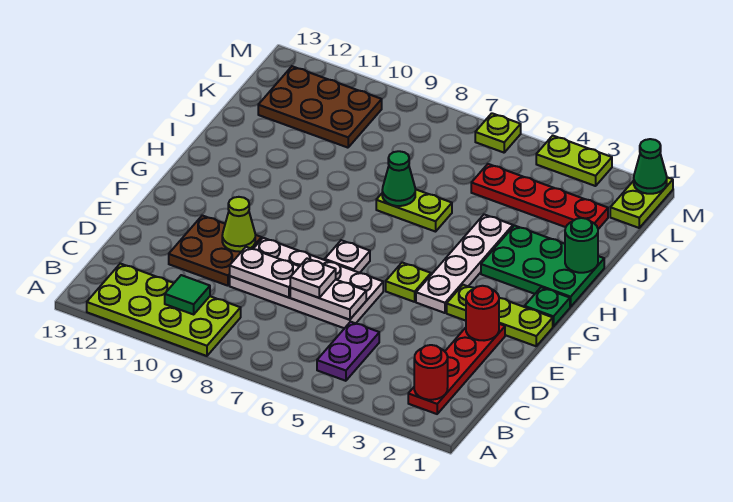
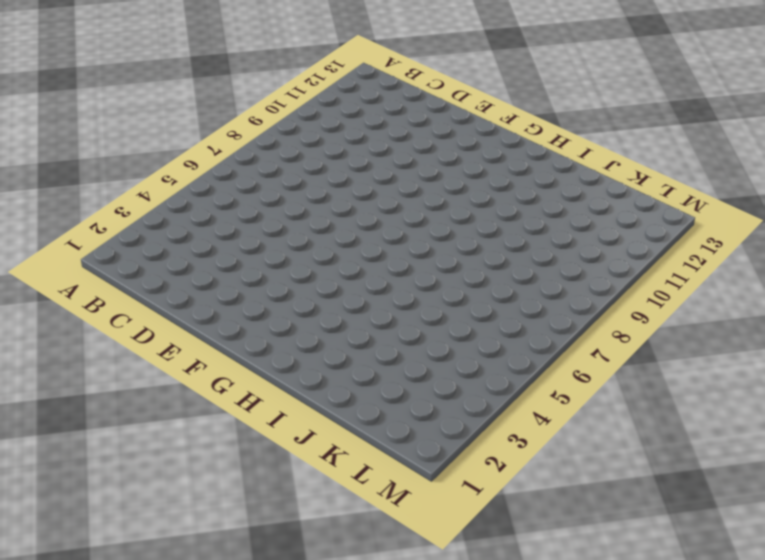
none -> lime 2x4 plate [87,264,241,356]
none -> red 1x4 plate [408,324,505,414]
none -> purple 1x2 plate [317,322,379,381]

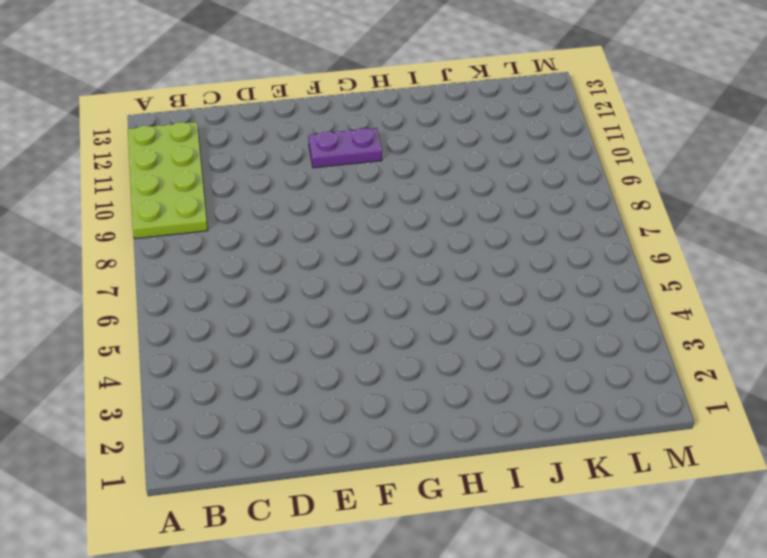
purple 1x2 plate [308,128,382,168] -> purple 1x2 plate moved to [317,322,379,381]
none -> red 1x4 plate [408,324,505,414]
none -> white 2x4 plate [230,238,383,328]
none -> brown 2x2 plate [169,215,262,286]

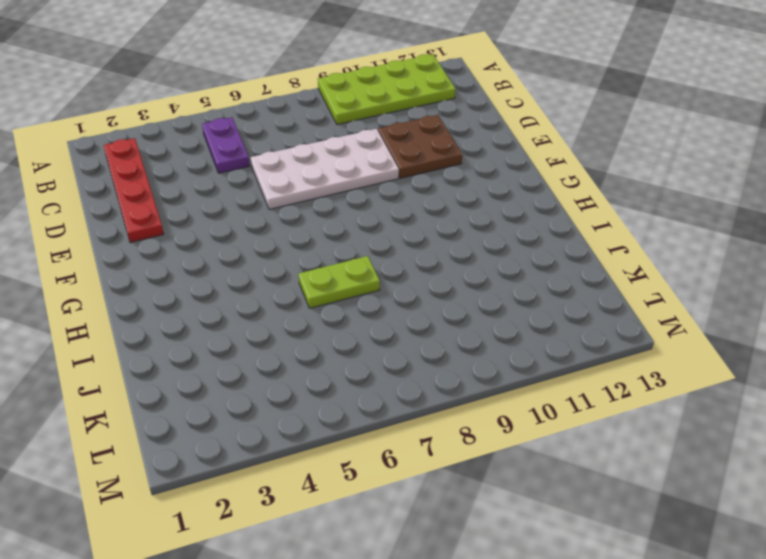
none -> lime 1x3 plate [447,285,553,346]
none -> white 1x4 plate [416,214,513,313]
none -> lime 1x1 plate [386,263,431,302]

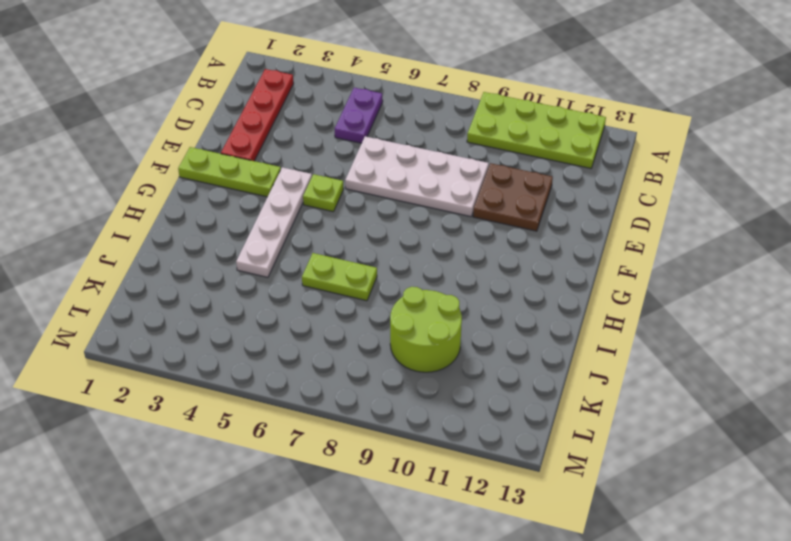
lime 2x2 round brick [390,287,462,372] -> brown 2x3 plate [258,66,382,148]
none -> white 1x1 plate [325,240,370,273]
none -> green 1x1 plate [525,287,570,327]
none -> green 2x3 plate [481,226,604,307]

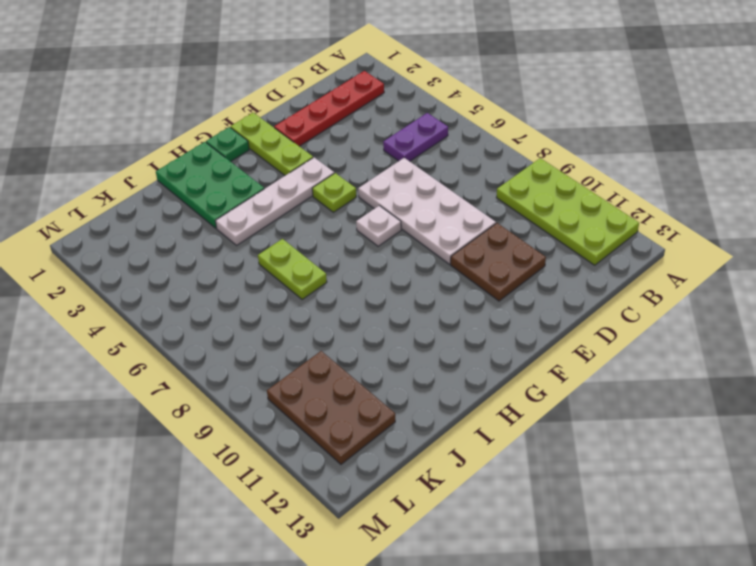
none -> red 1x4 plate [471,164,608,229]
none -> lime 1x2 plate [610,177,673,228]
none -> lime 1x2 plate [536,136,612,186]

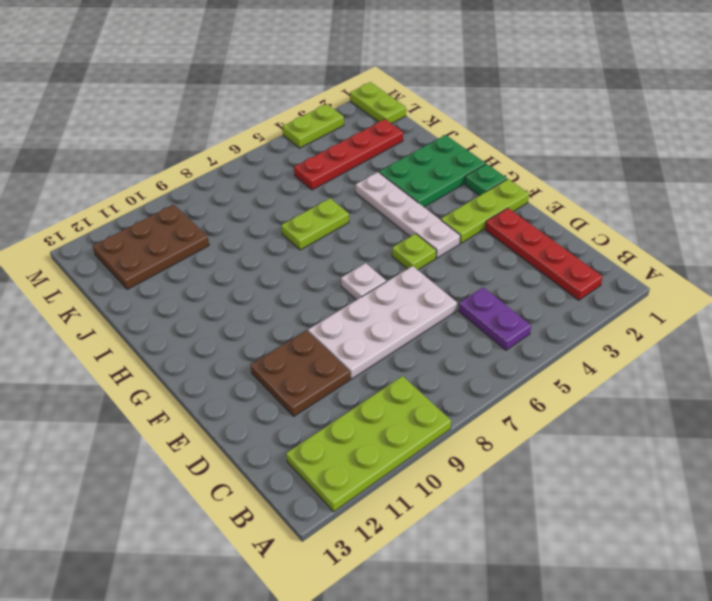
none -> lime 1x1 plate [475,113,521,153]
none -> red 1x1 round brick [414,345,448,400]
none -> green 1x1 tile [165,275,210,314]

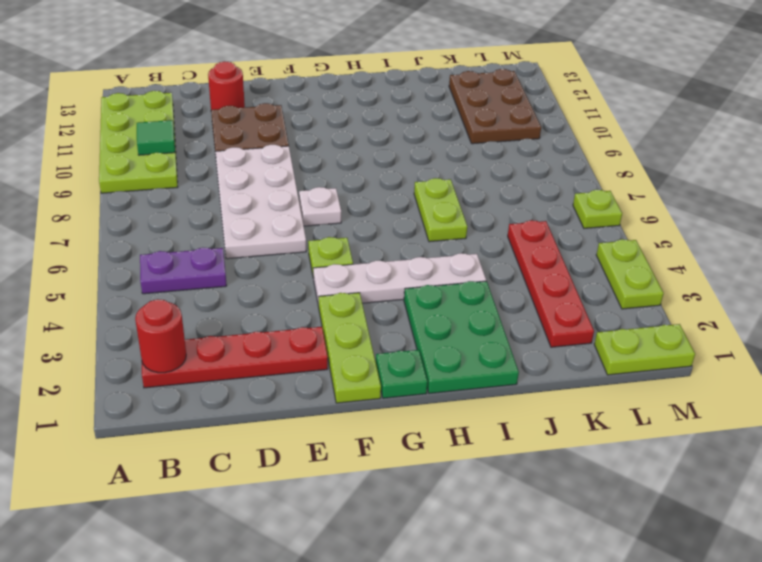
red 1x1 round brick [208,61,245,110] -> red 1x1 round brick moved to [466,286,499,341]
none -> white 1x2 plate [290,280,366,320]
none -> white 1x2 plate [230,247,300,297]
none -> lime 1x1 cone [222,197,255,252]

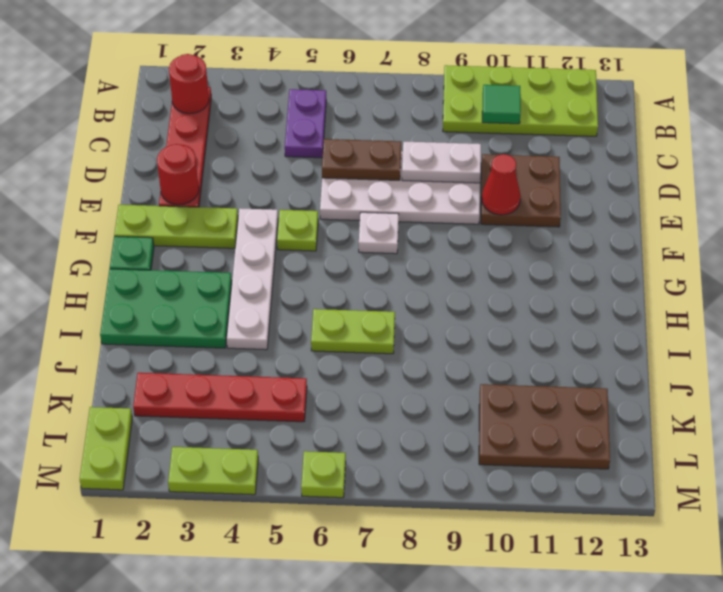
brown 1x2 plate [322,139,401,180] -> white 1x2 plate [290,280,366,320]
red 1x1 cone [482,154,521,215] -> lime 1x1 cone [222,197,255,252]
none -> green 1x1 round brick [565,218,598,273]
none -> green 1x1 cone [382,151,415,206]
none -> green 1x1 cone [634,139,667,194]

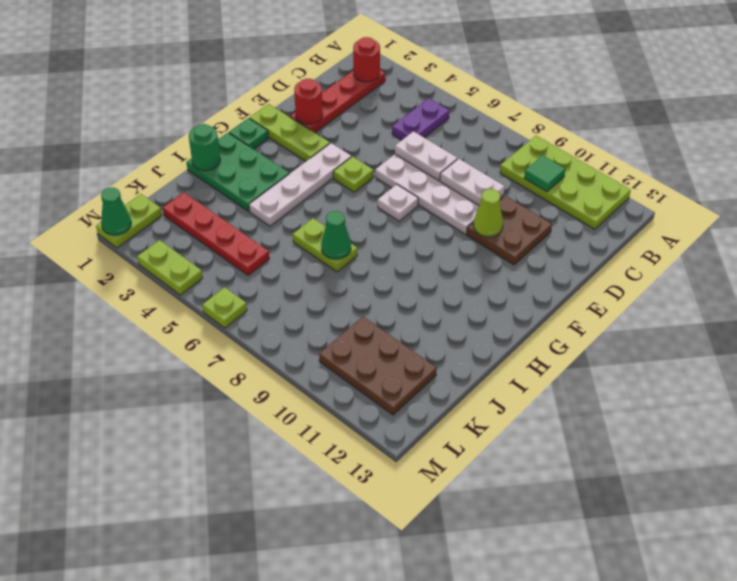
none -> white 1x1 plate [290,259,336,298]

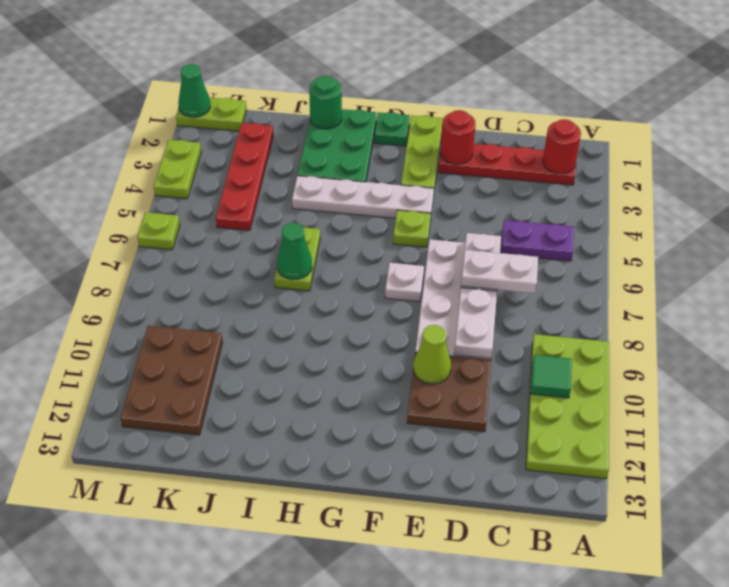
white 1x2 plate [461,250,538,293] -> white 1x1 plate [290,259,336,298]

